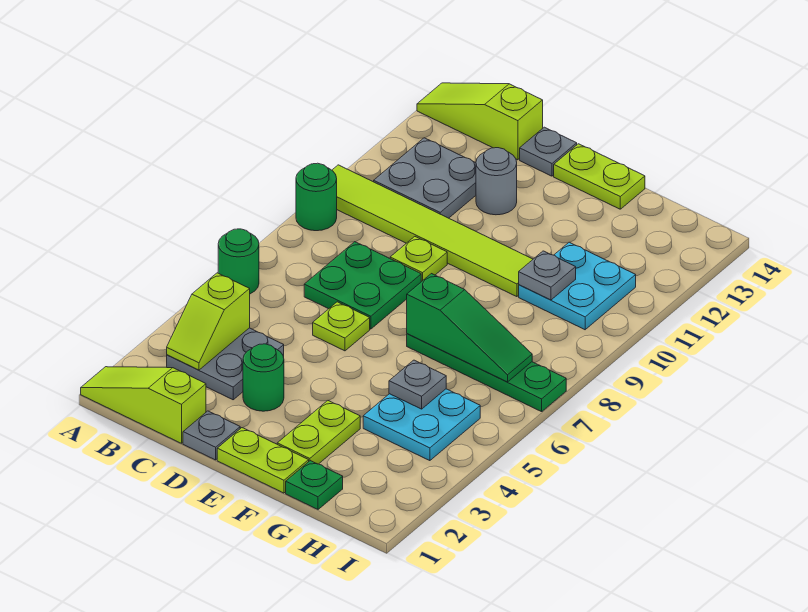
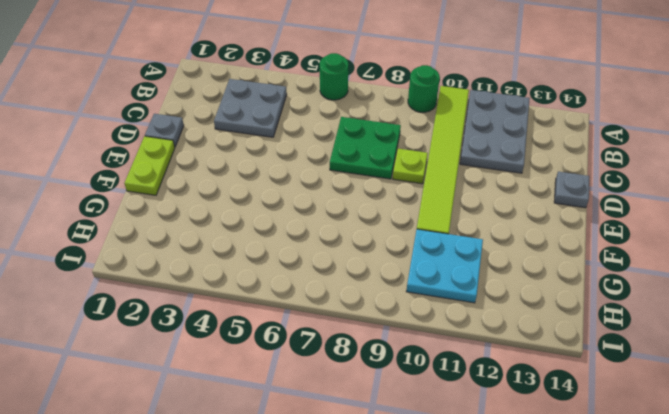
grey 2x3 plate [460,90,530,173] -> grey 2x2 plate [373,138,476,218]
none -> lime 1x3 slope [81,367,206,443]
none -> lime 1x3 slope [417,83,543,160]
none -> green 1x1 round brick [243,344,284,411]

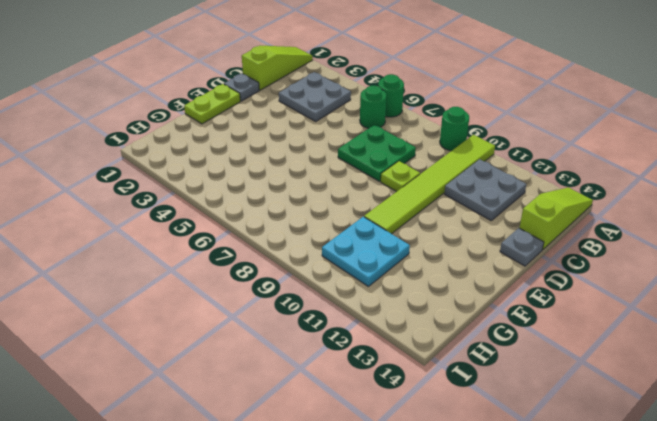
green 1x1 round brick [360,86,386,128] -> green 1x1 round brick moved to [243,344,284,411]
none -> lime 1x1 plate [313,302,370,351]
none -> grey 1x1 round brick [476,148,517,215]
none -> lime 1x2 plate [554,144,645,209]

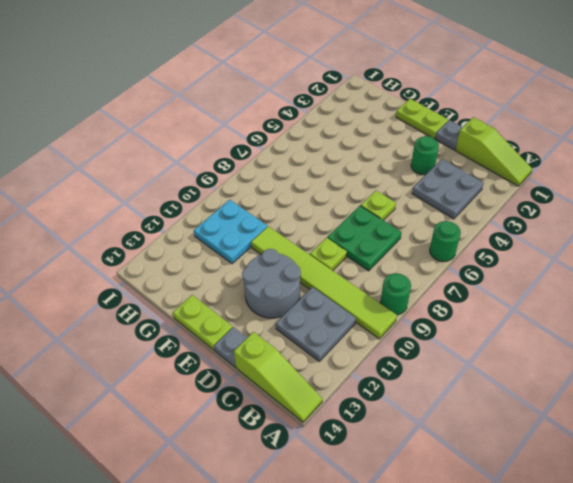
grey 2x2 round brick [242,249,301,318] -> grey 1x1 round brick [476,148,517,215]
none -> lime 1x2 plate [277,401,360,464]
none -> green 1x4 plate [407,334,566,412]
none -> green 1x1 plate [286,461,343,509]

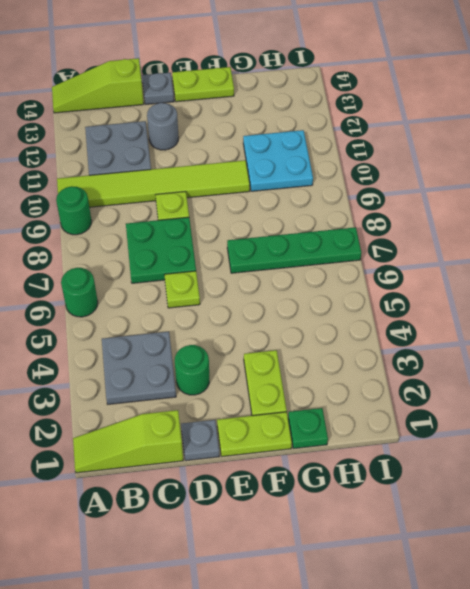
none -> cyan 2x2 plate [363,389,480,461]
none -> lime 1x2 slope [167,273,250,370]
none -> green 1x3 slope [407,274,532,382]

